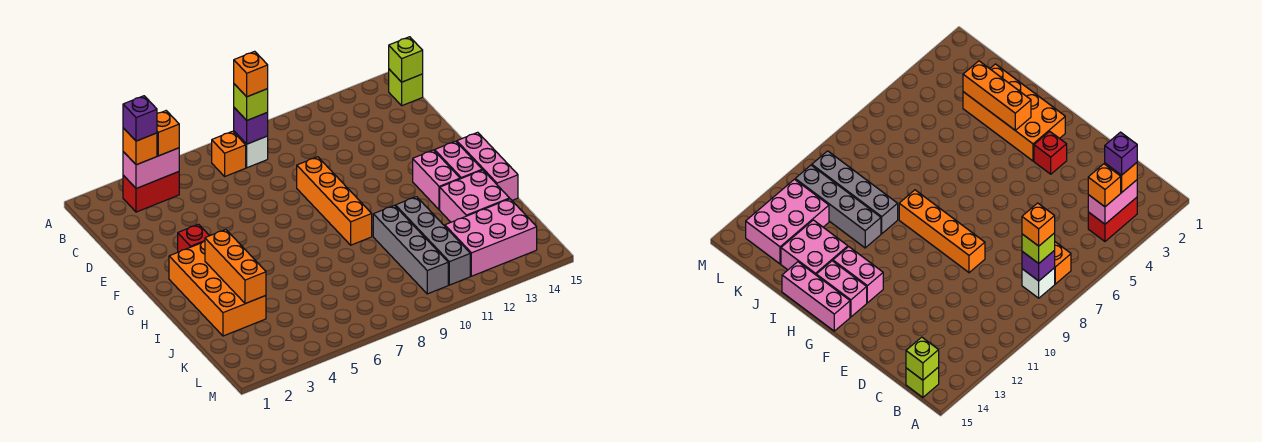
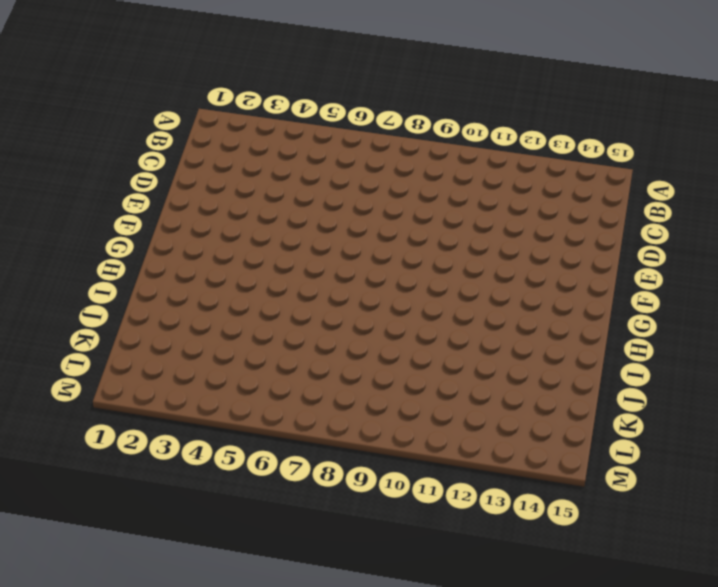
none -> red 1x2 brick [123,172,179,212]
none -> orange 1x1 brick [212,131,246,176]
none -> white 1x1 brick [234,131,268,168]

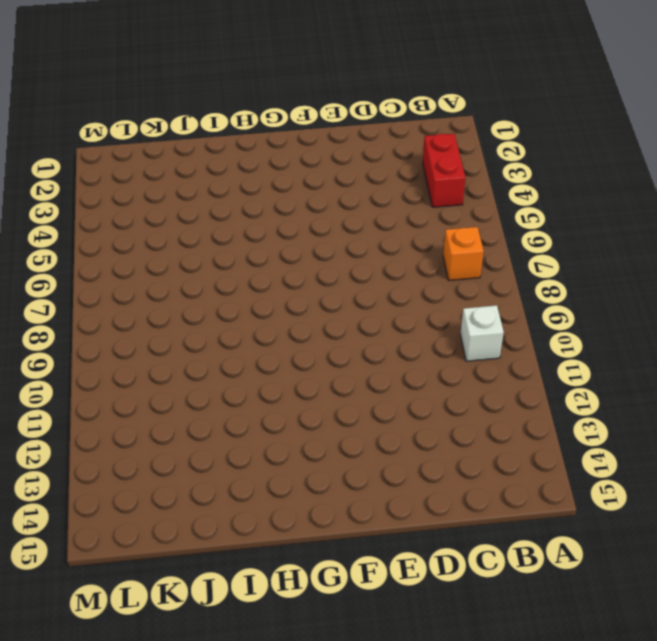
white 1x1 brick [460,305,504,361] -> white 1x1 brick moved to [234,131,268,168]
none -> lime 1x1 brick [389,69,423,106]
none -> orange 1x4 brick [297,157,372,245]
none -> red 1x1 brick [178,224,209,252]

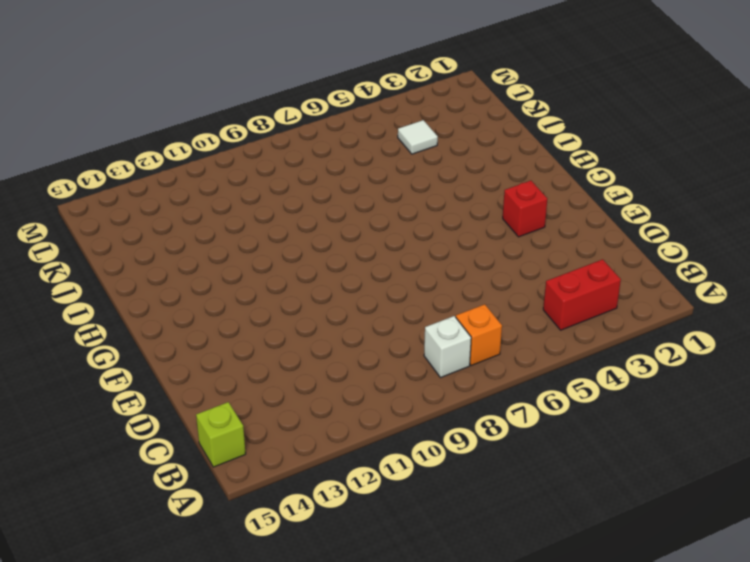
white 1x1 tile [398,120,438,154] -> none
none -> orange 1x4 brick [297,157,372,245]
none -> orange 2x4 brick [169,241,266,336]
none -> pink 1x2 brick [413,150,460,210]

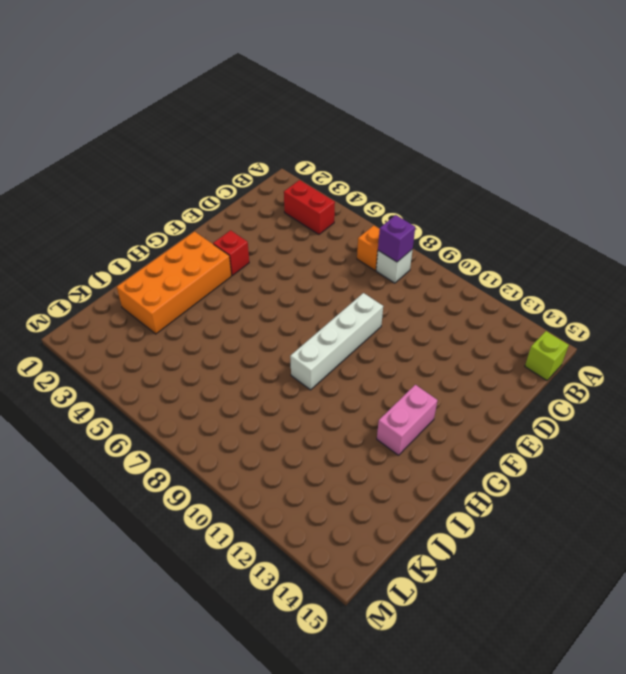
white 1x4 brick [290,293,383,390] -> orange 1x4 brick [297,157,372,245]
none -> pink 1x2 brick [435,141,482,179]
none -> pink 1x3 brick [457,132,518,200]
none -> grey 1x4 brick [373,205,448,294]

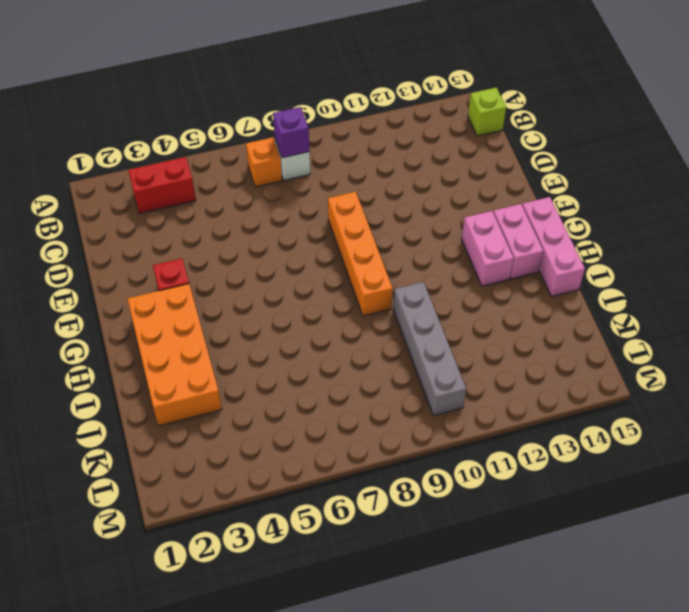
none -> grey 1x4 brick [395,197,470,285]
none -> pink 2x2 brick [440,170,510,222]
none -> pink 2x3 brick [445,199,537,276]

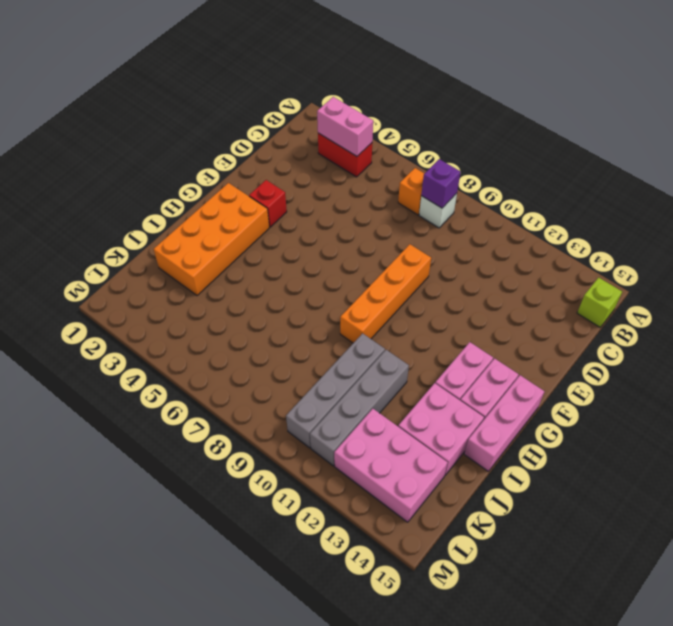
none -> lime 1x1 brick [389,37,423,82]
none -> orange 1x3 brick [205,229,266,304]
none -> orange 1x1 brick [123,128,157,165]

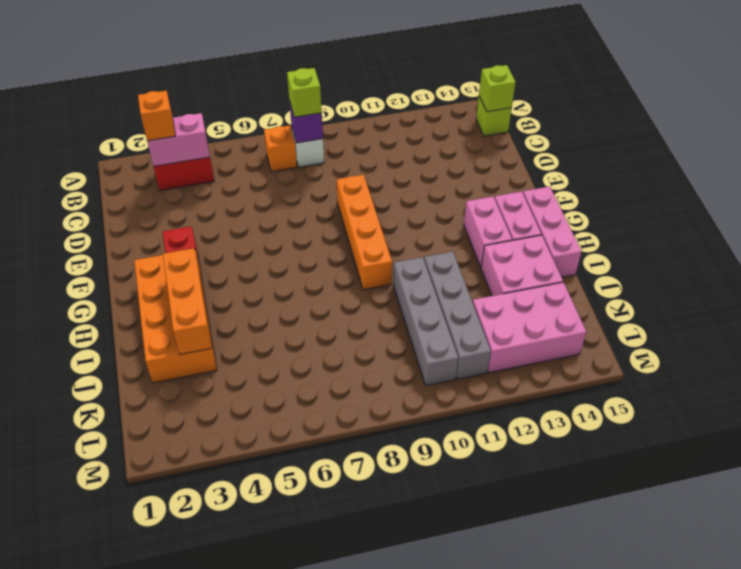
none -> orange 1x1 brick [157,111,179,156]
none -> purple 1x1 brick [123,96,157,141]
none -> orange 1x1 brick [234,51,268,97]

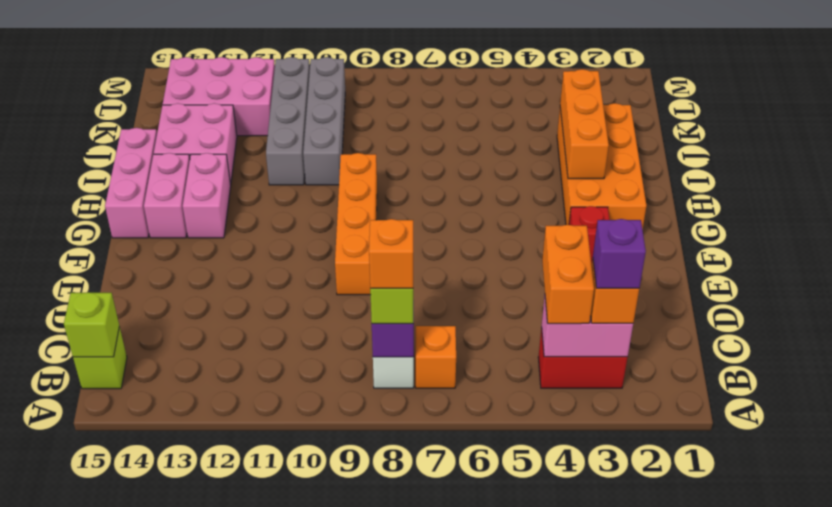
orange 1x2 brick [542,225,594,324] -> orange 1x1 brick [157,111,179,156]

